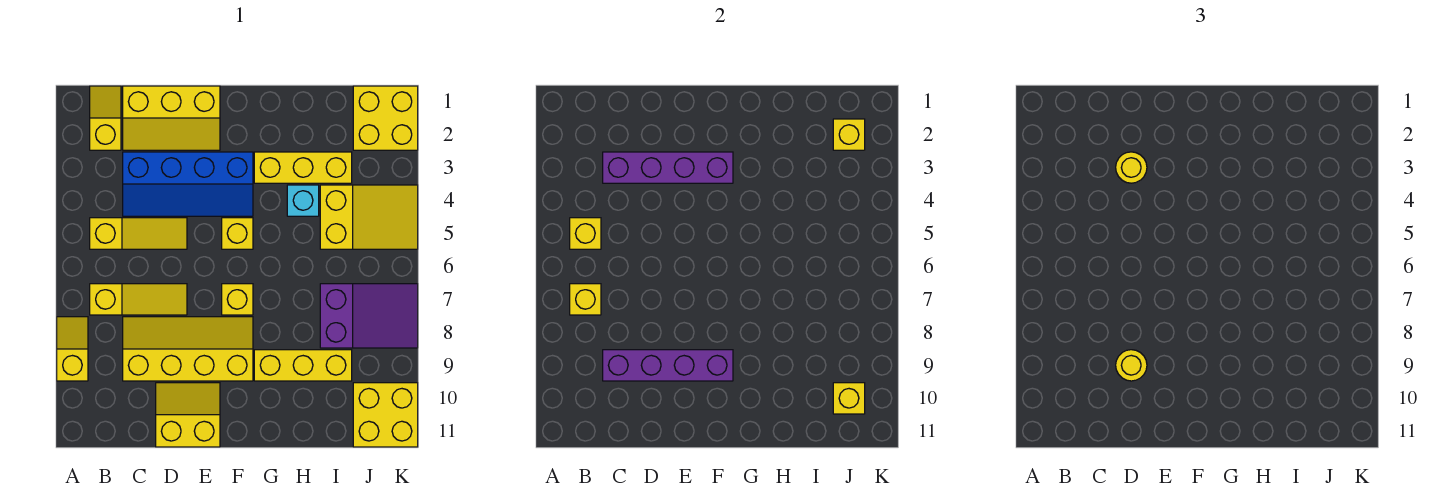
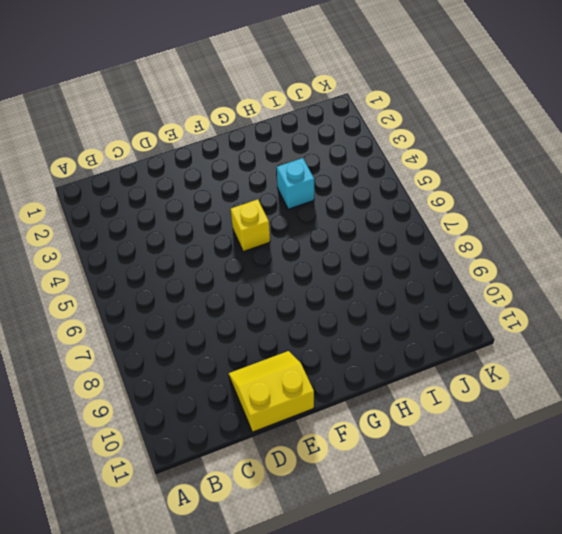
none -> yellow 1x2 slope [57,317,88,381]
none -> yellow 1x2 slope [90,86,121,150]
none -> yellow 1x3 slope [90,218,187,249]

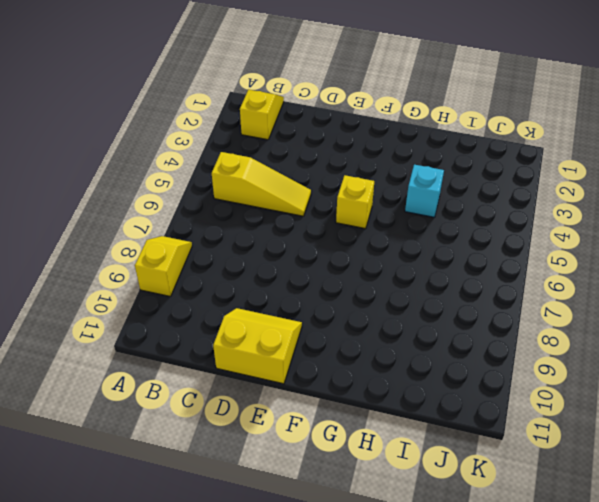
none -> yellow 1x3 slope [90,284,187,315]
none -> yellow 2x3 slope [123,86,220,150]
none -> blue 2x4 slope [123,152,253,216]

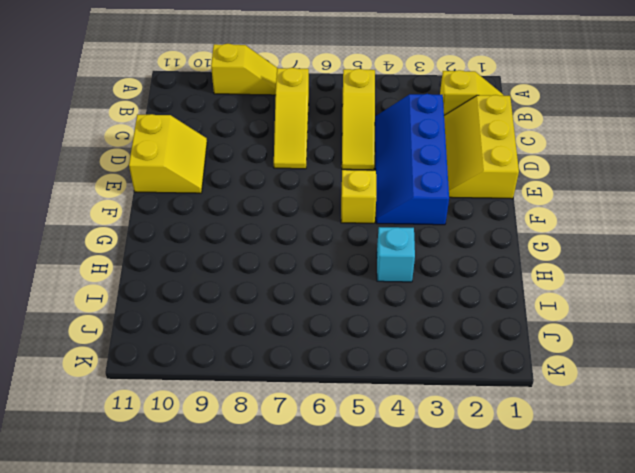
none -> yellow 2x4 slope [123,317,253,381]
none -> yellow 1x1 brick [222,284,253,315]
none -> yellow 1x3 brick [254,152,352,183]

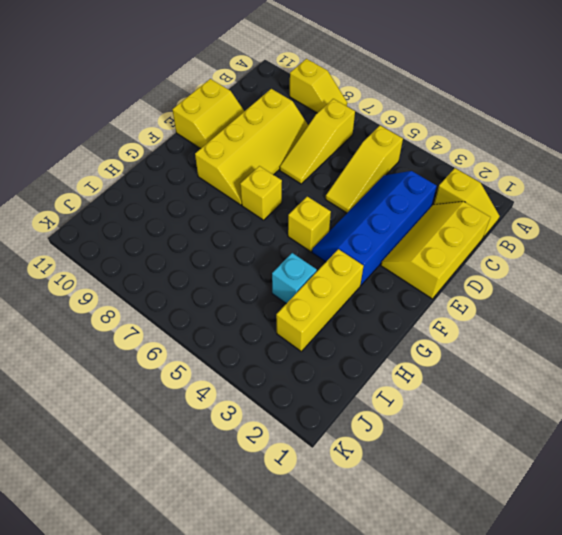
none -> yellow 1x3 brick [254,350,352,381]
none -> yellow 2x3 slope [320,185,418,249]
none -> purple 2x3 slope [320,284,418,348]

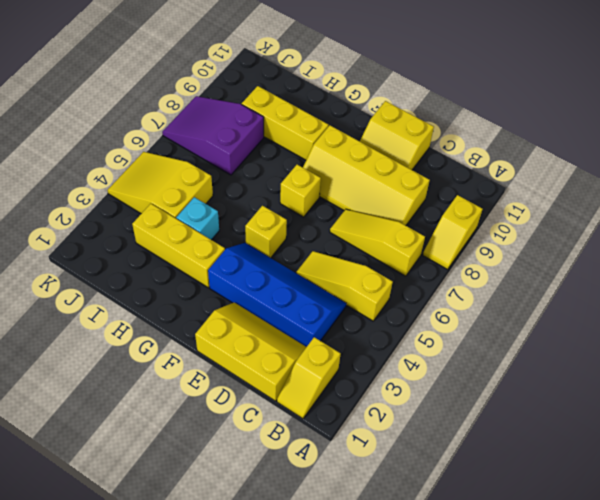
none -> yellow 2x2 brick [353,86,418,150]
none -> yellow 2x2 brick [353,383,418,447]
none -> yellow 1x1 brick [570,218,601,249]

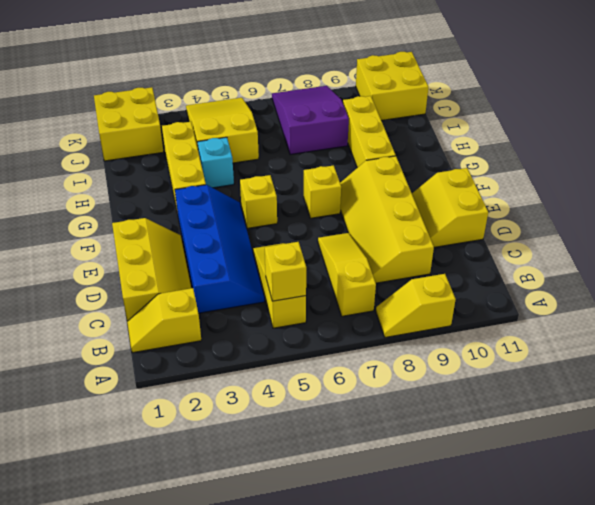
none -> yellow 1x1 brick [570,284,601,315]
none -> purple 1x4 brick [603,152,733,183]
none -> purple 1x4 brick [603,350,733,381]

